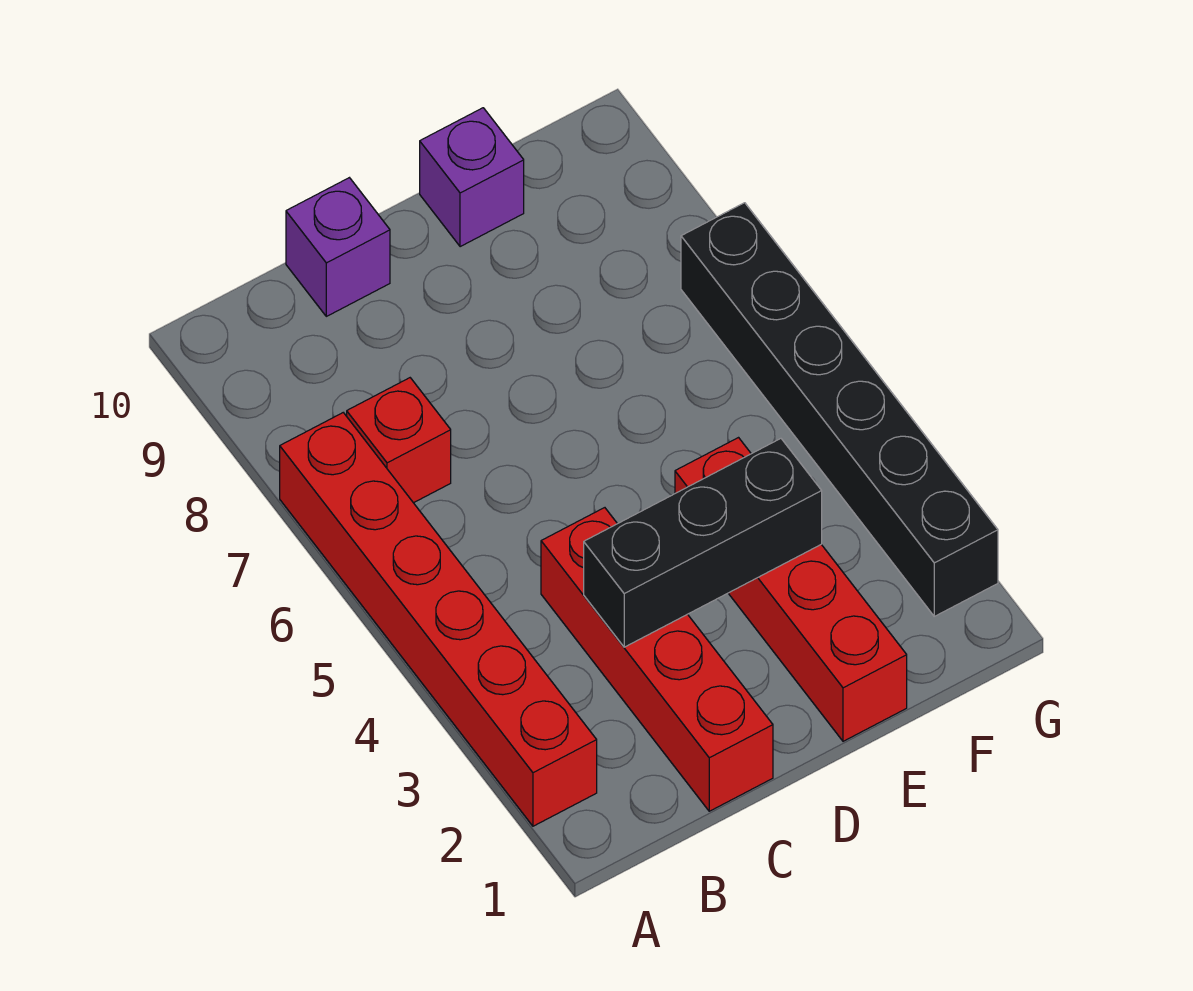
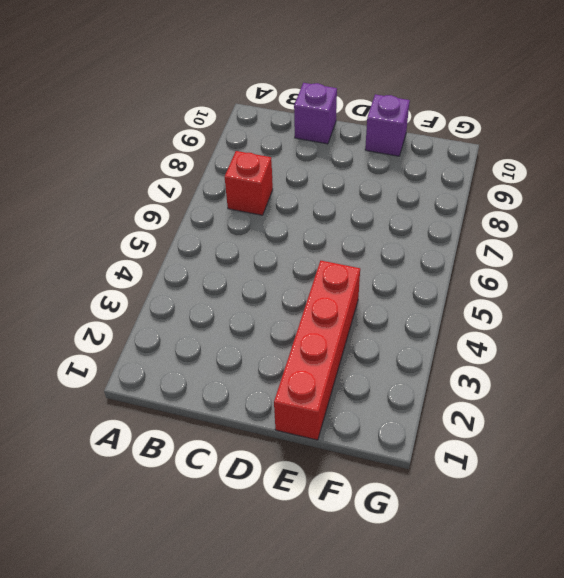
none -> red 1x6 brick [280,413,597,826]
none -> red 1x4 brick [541,508,773,811]

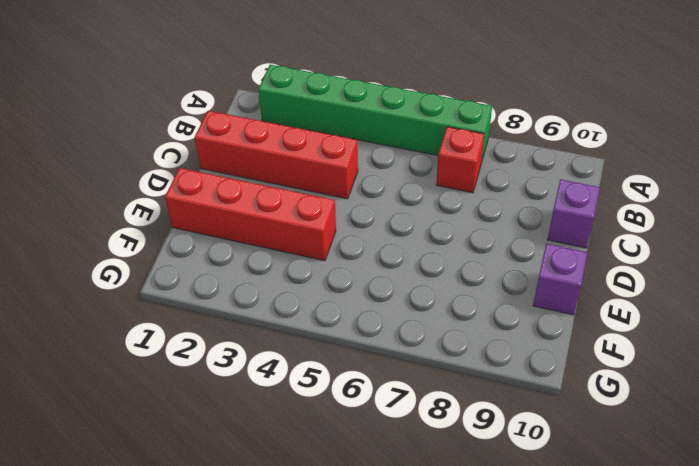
green 1x6 brick [258,65,492,163] -> red 1x6 brick [280,413,597,826]
none -> black 1x6 brick [681,203,998,616]
none -> black 1x3 brick [584,439,822,647]

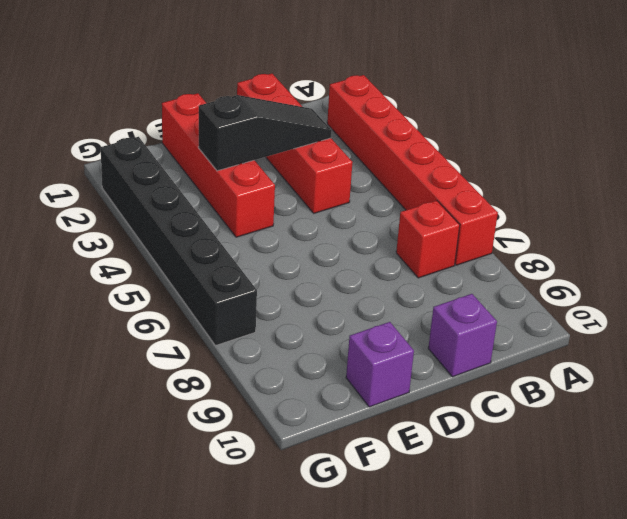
black 1x3 slope [199,95,332,171] -> black 1x3 brick [584,439,822,647]

